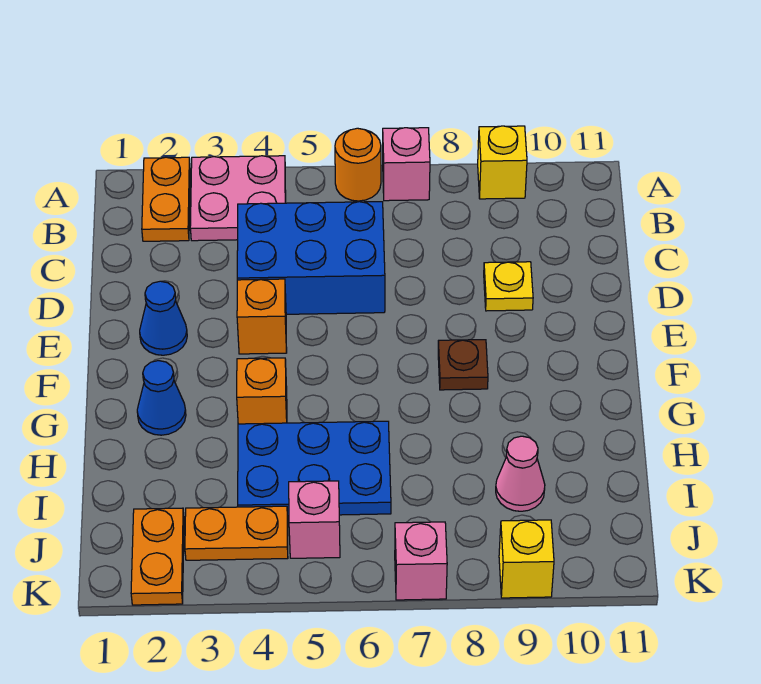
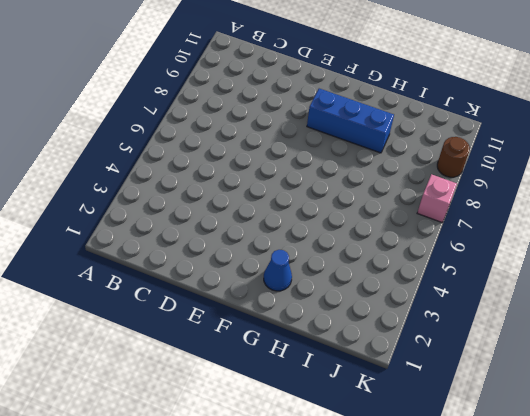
blue 1x3 brick [307,89,394,153] -> none
brown 1x1 round brick [437,137,470,177] -> yellow 1x1 brick [499,520,554,598]
none -> orange 1x2 plate [142,157,190,241]
none -> pink 2x2 plate [190,156,286,241]
none -> orange 1x1 round brick [335,128,381,201]

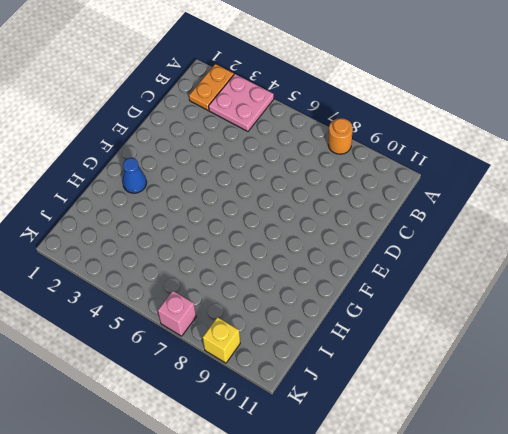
orange 1x1 round brick [328,118,353,154] -> orange 1x1 round brick moved to [335,128,381,201]
none -> pink 1x1 brick [383,128,430,201]
none -> yellow 1x1 brick [478,126,527,199]
none -> blue 2x3 brick [237,202,385,314]

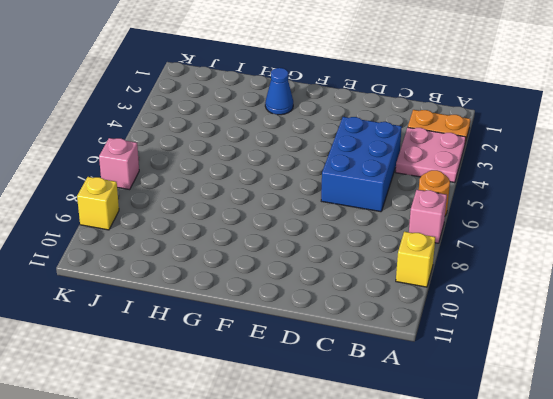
none -> yellow 1x1 plate [484,262,533,311]
none -> blue 1x1 cone [140,281,187,355]
none -> orange 1x1 brick [237,279,287,354]

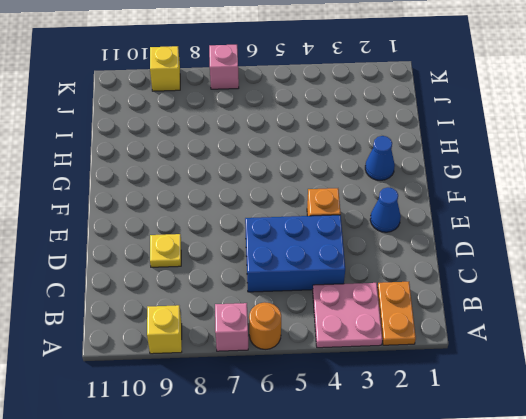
none -> brown 1x1 plate [438,340,488,390]
none -> orange 1x1 brick [237,358,287,424]
none -> blue 2x3 plate [238,421,391,516]

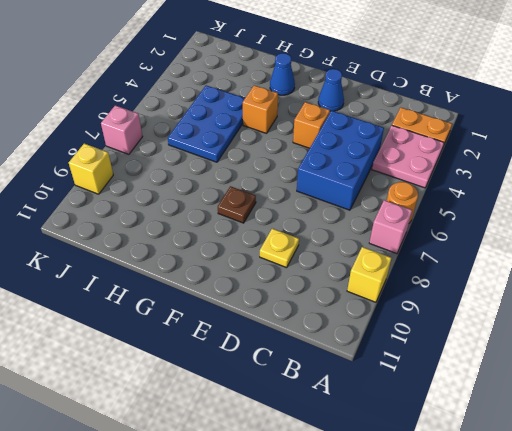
none -> pink 1x1 cone [496,436,545,511]
none -> orange 1x2 plate [131,508,184,605]
none -> orange 1x2 plate [185,506,288,560]

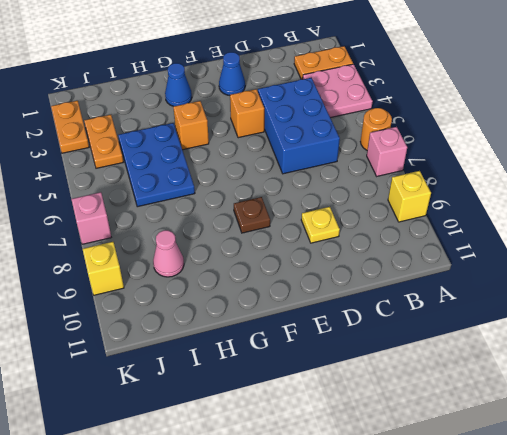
orange 1x2 plate [51,101,89,153] -> orange 1x2 plate turned to [131,508,184,605]
none -> pink 1x1 brick [289,481,340,558]

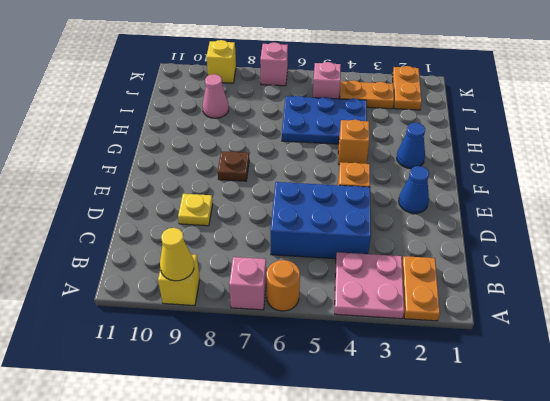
yellow 1x1 cone [160,228,194,281] -> none

